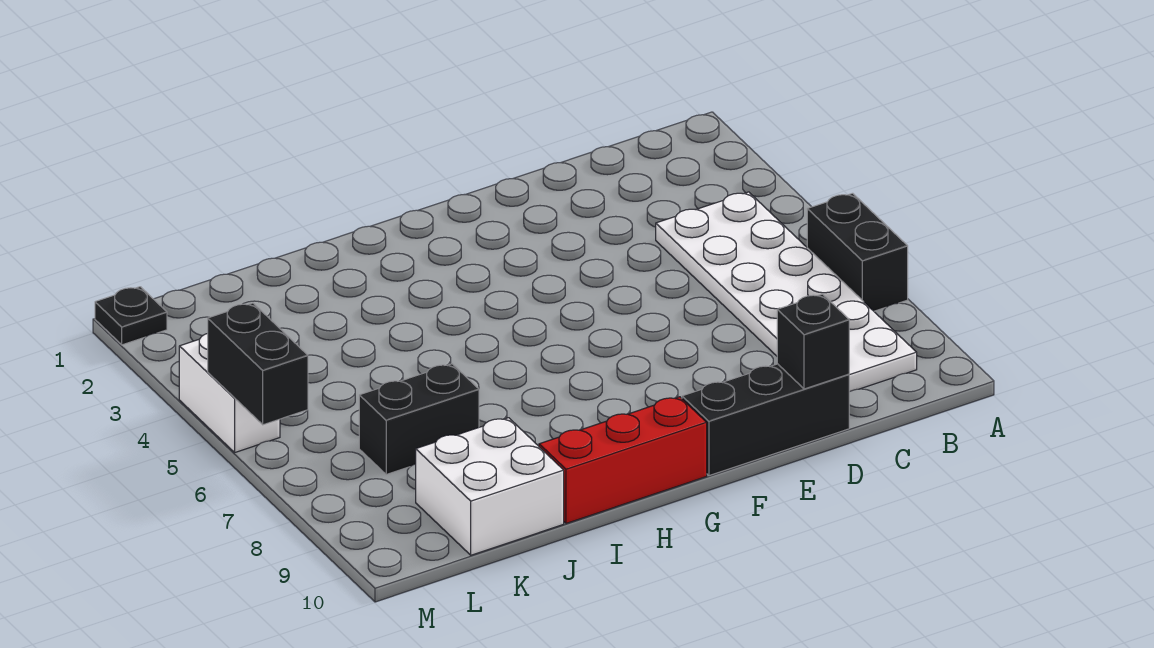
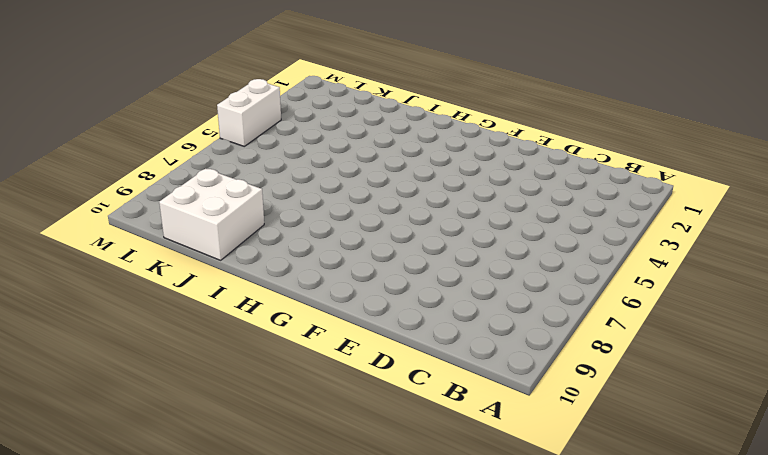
none -> black 1x2 brick [807,193,908,311]
none -> white 2x6 plate [656,192,917,392]

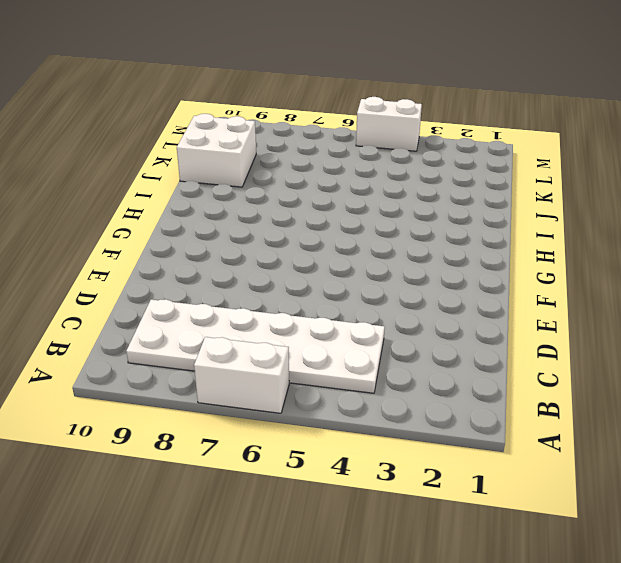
white 1x2 brick [194,337,289,413] -> black 1x2 brick [807,193,908,311]
none -> black 1x3 brick [682,364,849,476]
none -> red 1x3 brick [539,397,707,523]

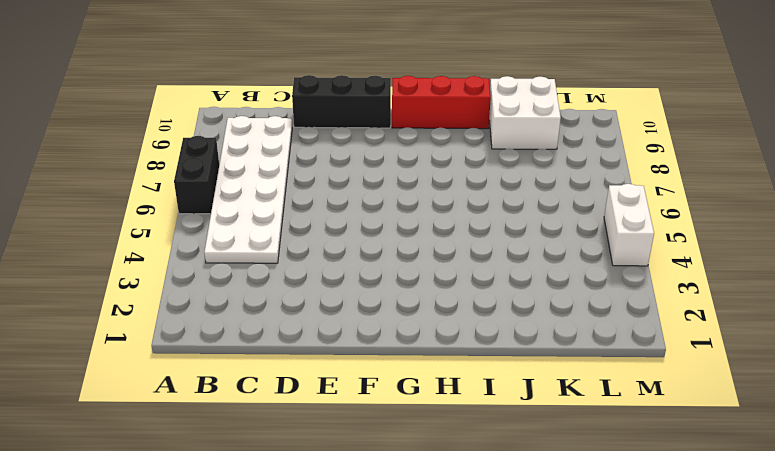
none -> black 1x2 brick [359,364,479,474]
none -> black 1x1 plate [95,287,167,345]

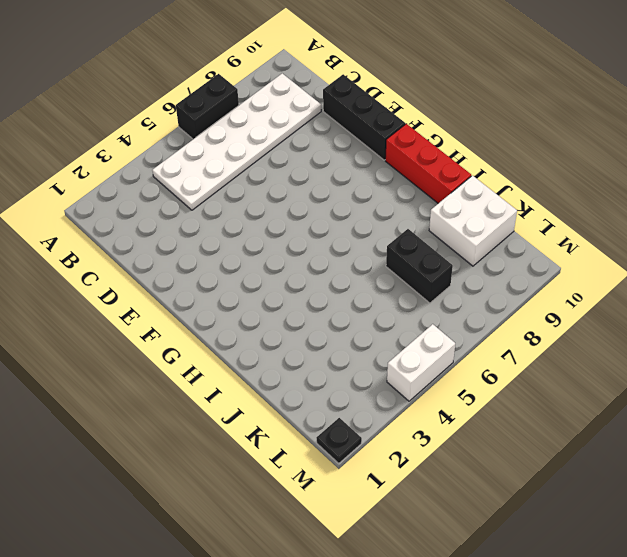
none -> black 1x1 brick [777,294,849,389]
none -> black 1x2 brick [208,303,308,425]

